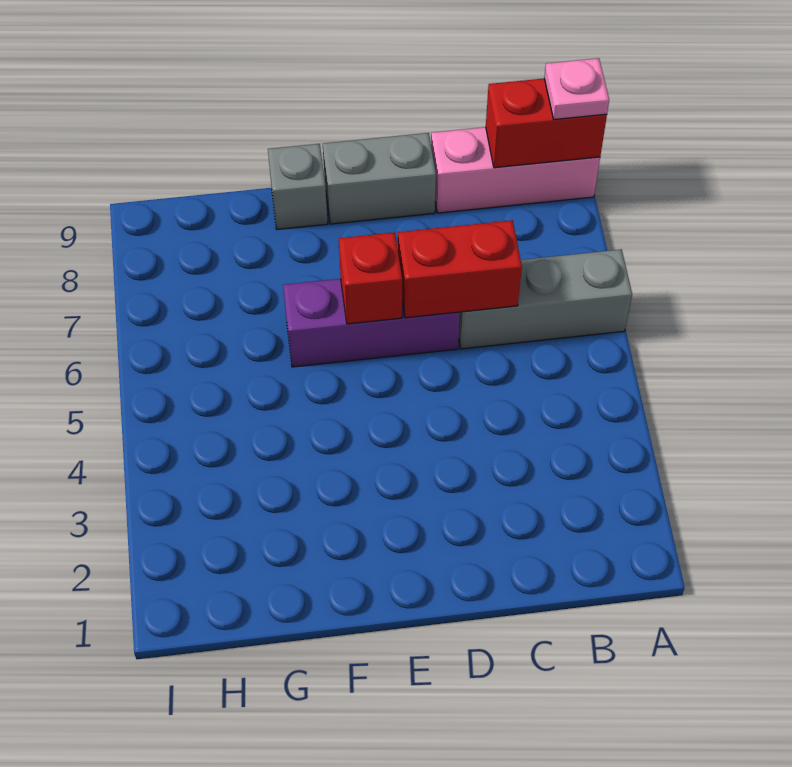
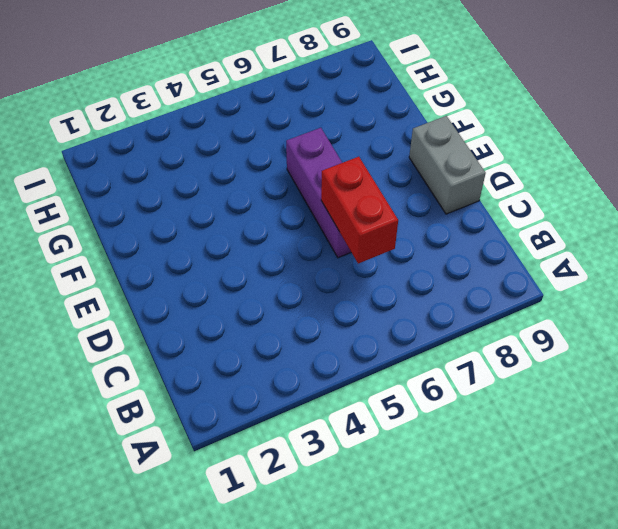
none -> grey 1x3 brick [459,249,632,349]
none -> pink 1x3 brick [431,127,600,213]

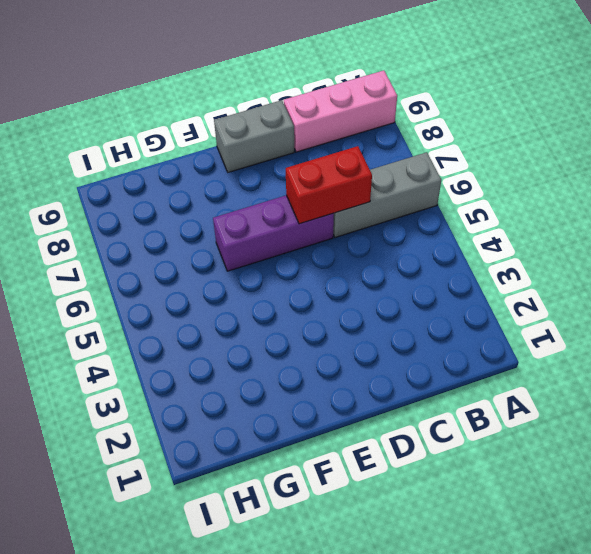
none -> grey 1x1 brick [268,144,328,229]
none -> red 1x2 brick [486,79,607,168]

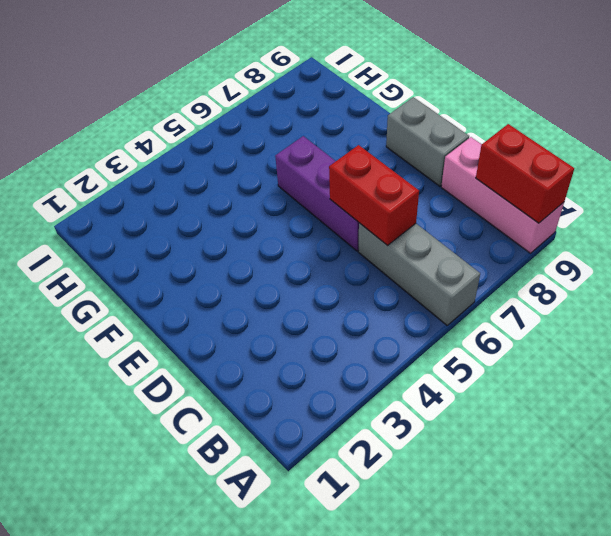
none -> grey 1x1 brick [268,144,328,229]
none -> red 1x1 brick [339,232,402,324]

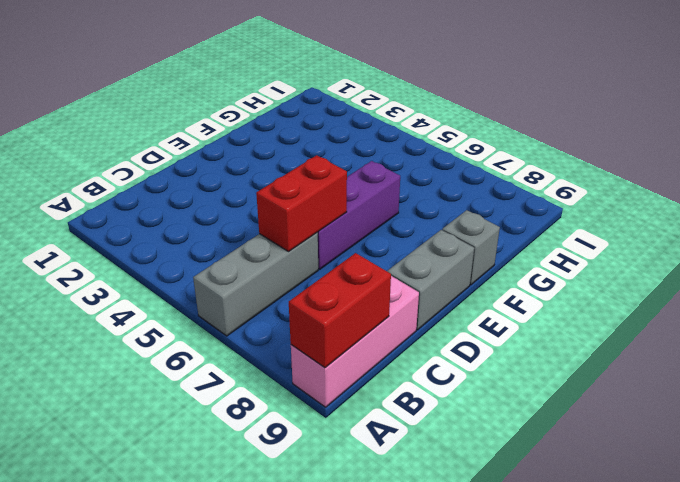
none -> red 1x1 brick [339,232,402,324]
none -> pink 1x1 plate [544,58,609,119]

